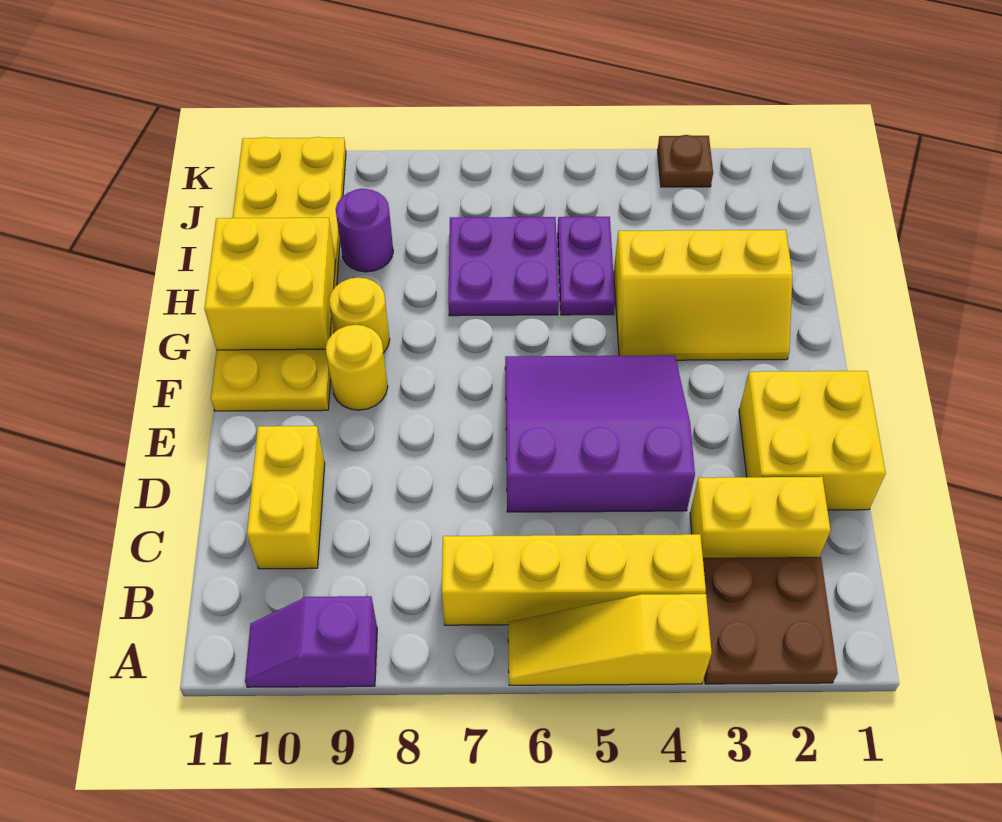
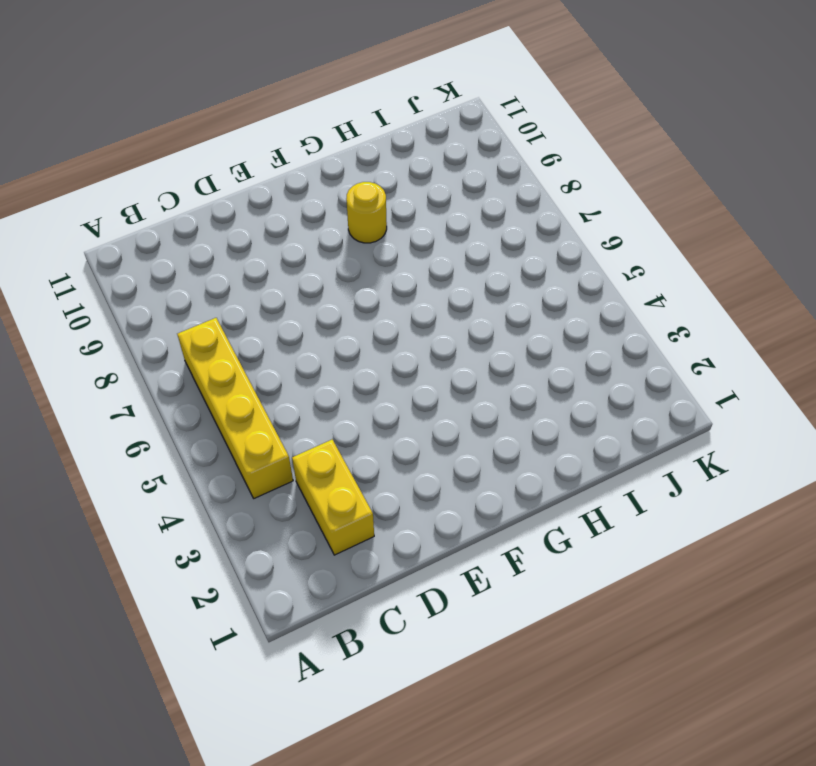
none -> brown 2x2 plate [703,557,838,684]
none -> yellow 1x3 slope [508,594,712,685]
none -> purple 1x2 slope [245,596,377,687]

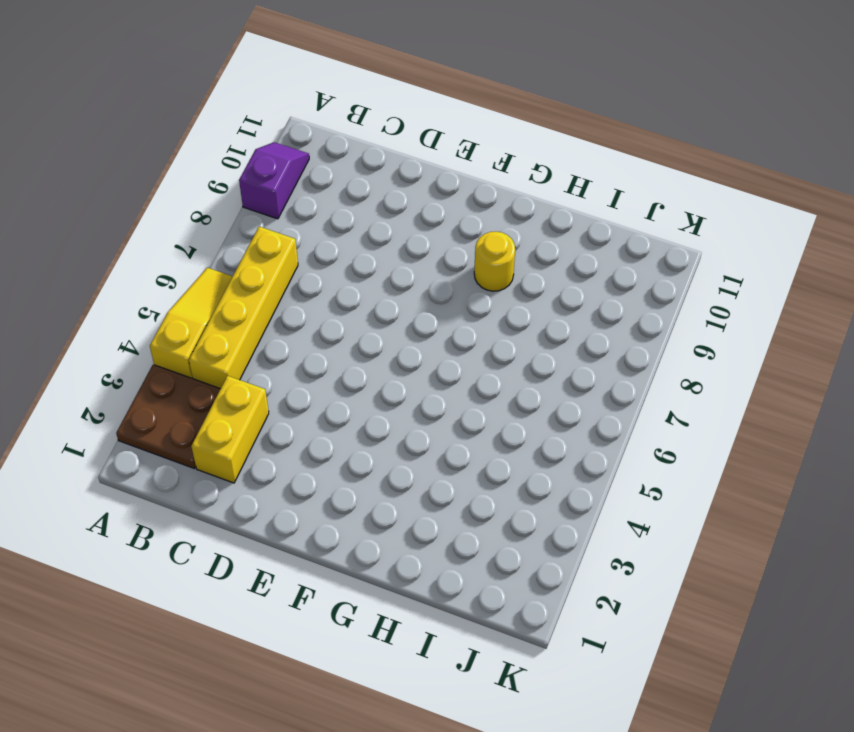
none -> yellow 1x2 brick [247,426,325,569]
none -> yellow 2x2 brick [739,371,886,510]
none -> purple 3x3 slope [505,355,695,512]

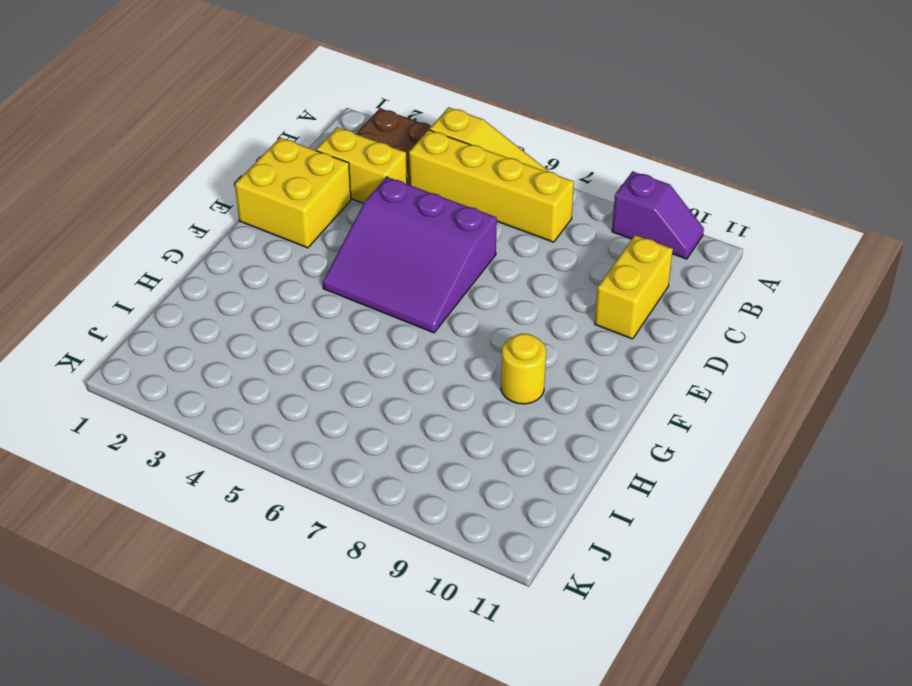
none -> yellow 1x1 round brick [326,325,388,410]
none -> yellow 2x6 plate [211,137,346,411]
none -> yellow 2x3 slope [614,230,792,360]

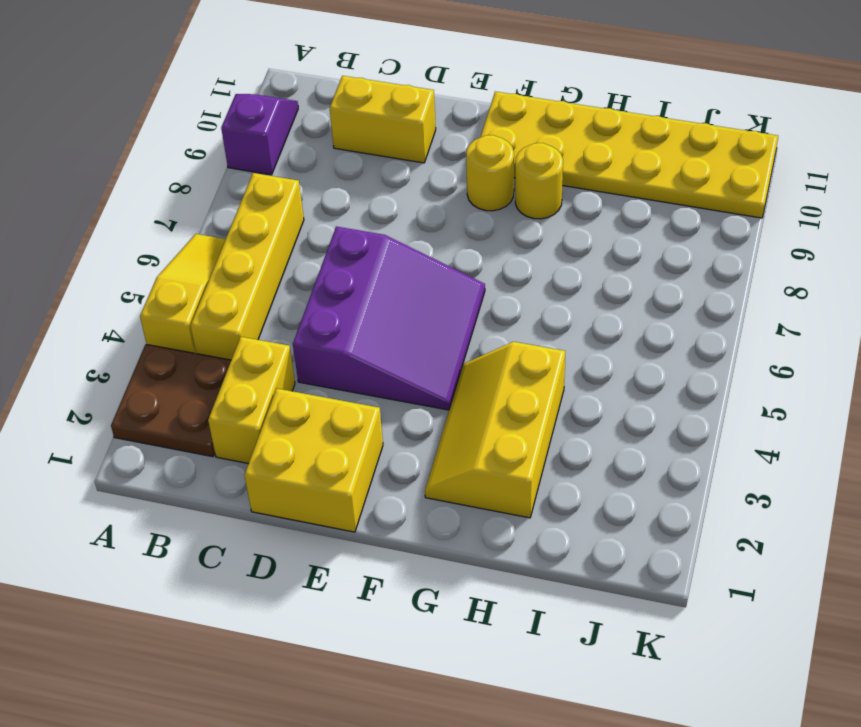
none -> purple 1x2 plate [558,217,615,315]
none -> purple 2x2 plate [448,217,559,316]
none -> purple 1x1 round brick [336,189,393,272]

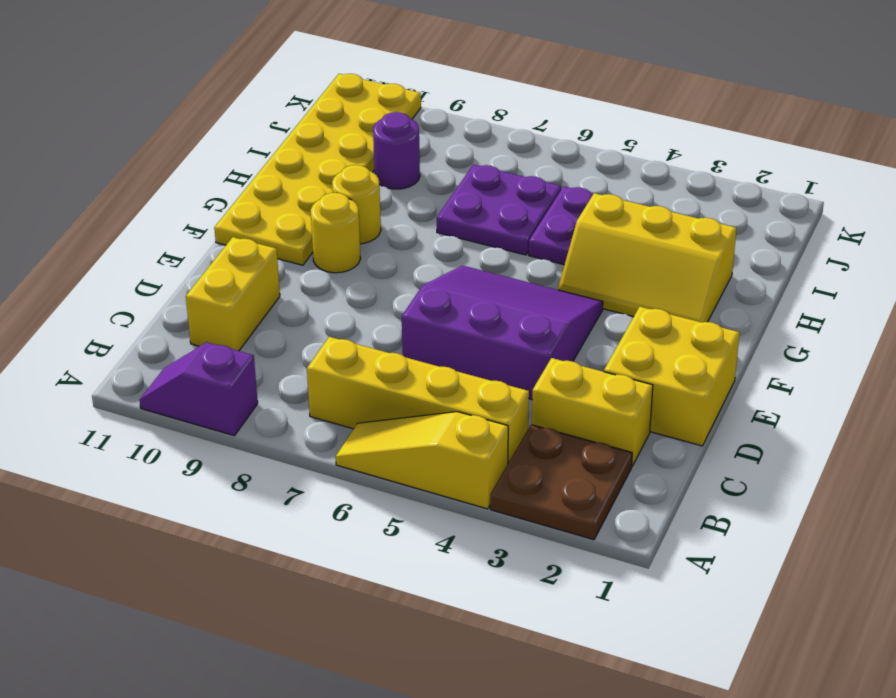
none -> brown 1x1 plate [658,135,713,187]
none -> yellow 2x2 brick [204,218,336,350]

